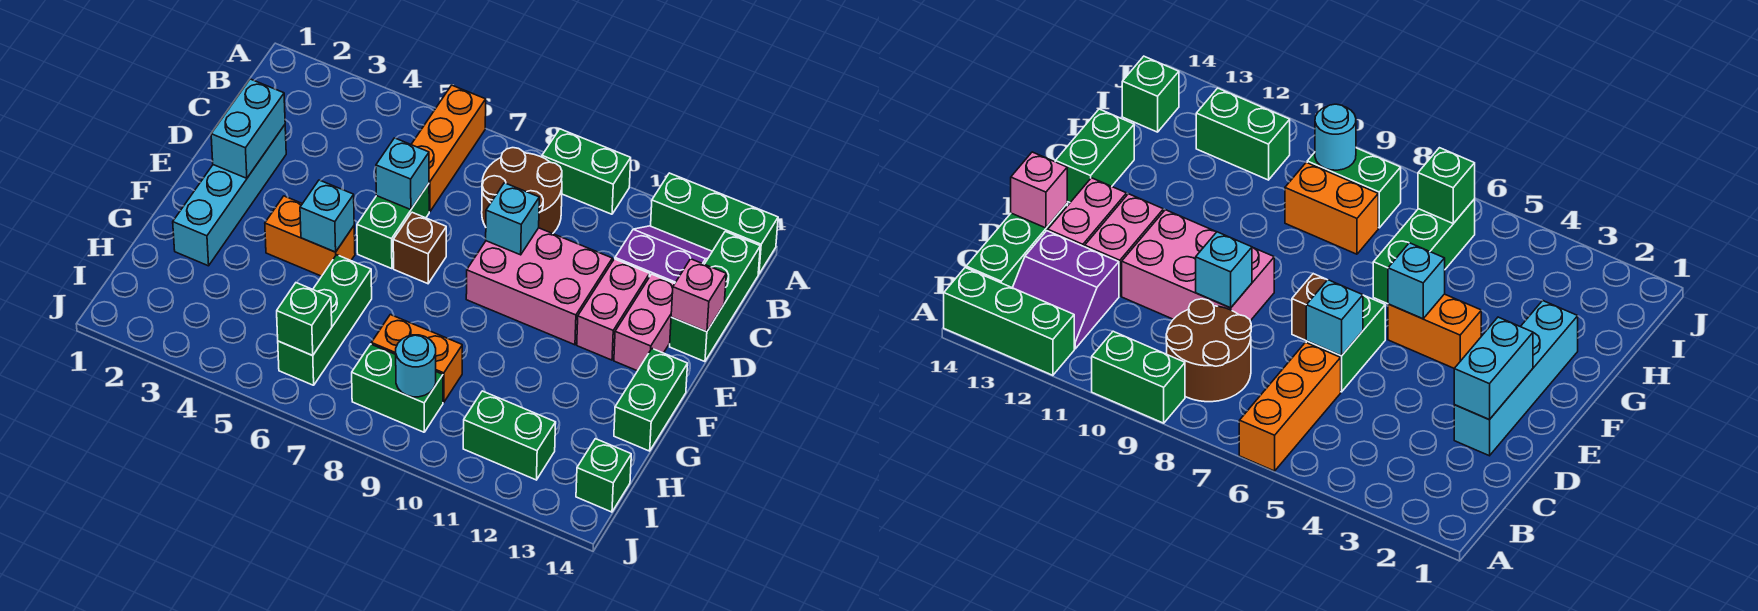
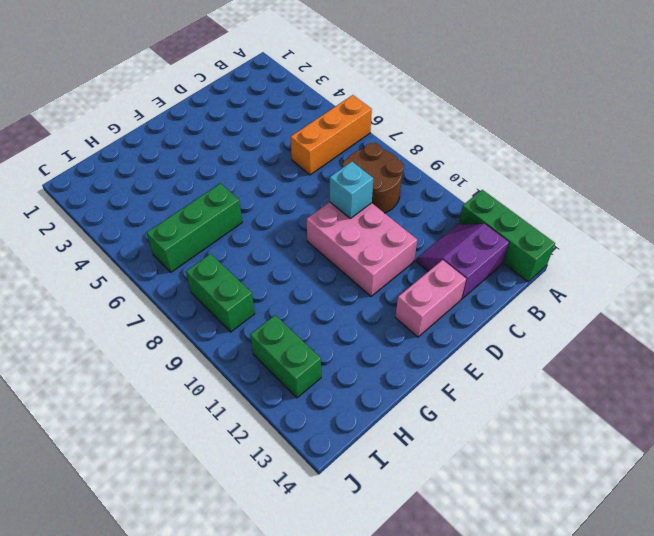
purple 2x2 slope [416,224,509,299] -> purple 2x2 slope turned to [615,226,712,284]
none -> green 1x2 brick [542,129,631,214]
none -> green 1x3 brick [670,232,760,362]
none -> cyan 1x4 brick [173,125,286,266]

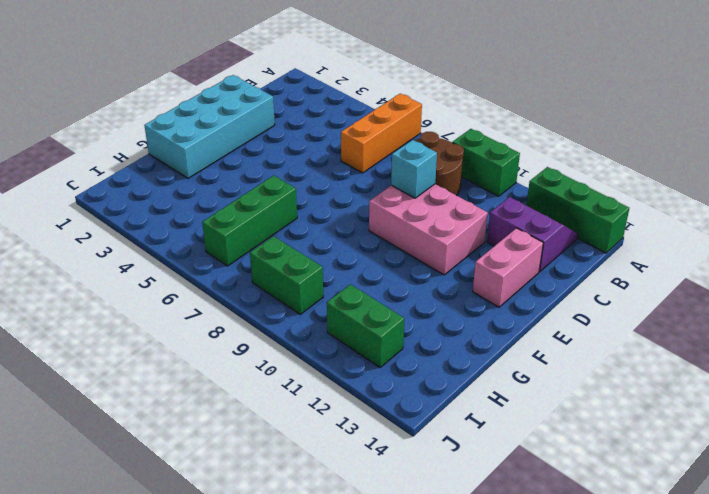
cyan 2x4 brick [144,75,275,178] -> cyan 1x4 brick [173,125,286,266]
none -> green 1x3 brick [670,232,760,362]
none -> green 1x2 brick [357,184,429,269]
none -> pink 1x2 brick [577,259,650,360]

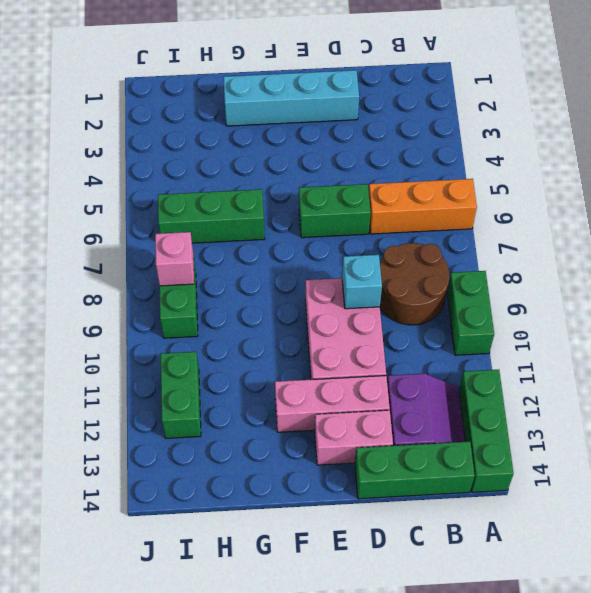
pink 1x3 brick [275,376,390,432] -> pink 1x2 brick [577,259,650,360]
pink 1x1 brick [155,232,194,286] -> pink 1x1 brick moved to [671,259,726,332]
none -> brown 1x1 brick [393,212,446,284]
none -> orange 1x2 brick [265,196,355,276]
none -> green 1x2 brick [614,349,688,451]

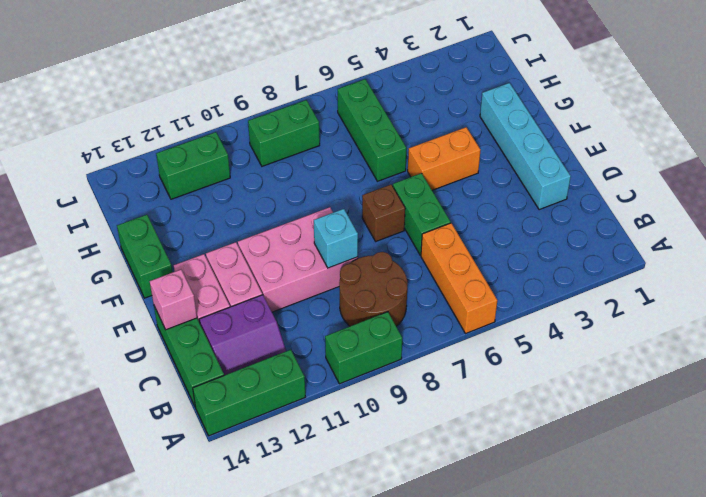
none -> orange 1x2 brick [371,315,462,402]
none -> green 1x1 brick [576,439,631,512]
none -> cyan 1x2 brick [211,79,285,178]

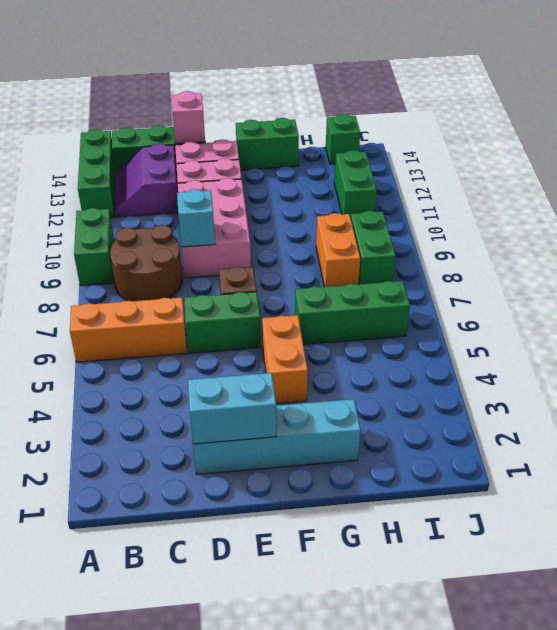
none -> cyan 1x1 brick [376,138,429,210]
none -> cyan 1x1 brick [300,180,354,252]
none -> green 1x1 brick [277,283,332,355]

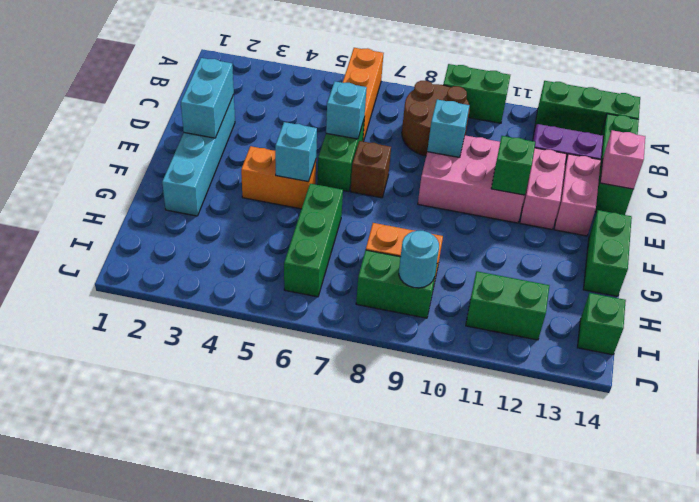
green 1x1 brick [491,136,535,195] -> green 1x1 brick moved to [277,283,332,355]

